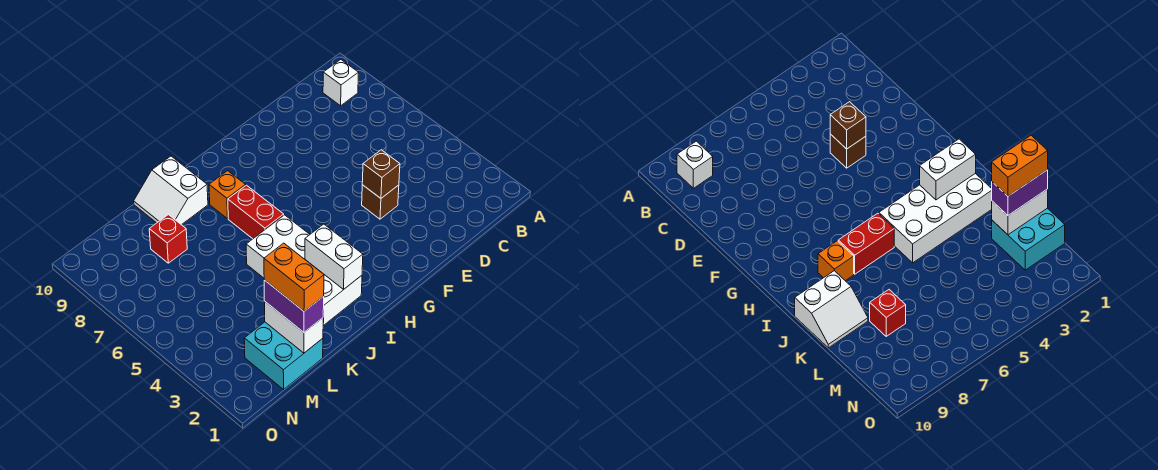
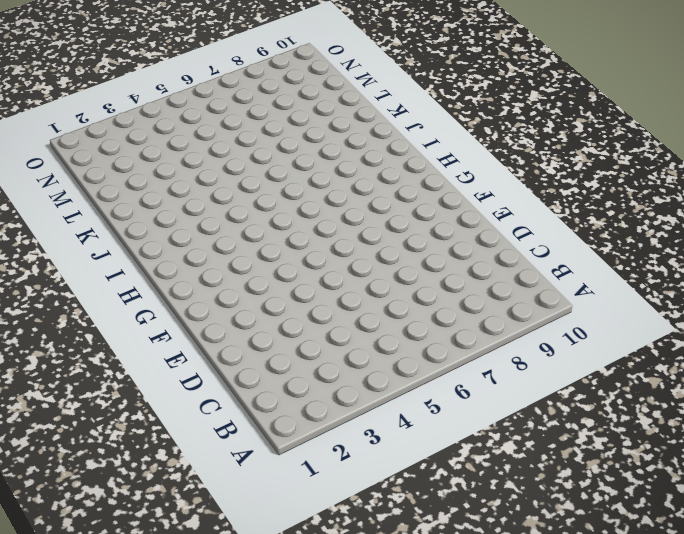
none -> white 1x1 brick [323,60,359,106]
none -> brown 1x1 brick [362,185,399,219]
none -> white 2x4 brick [246,215,362,326]

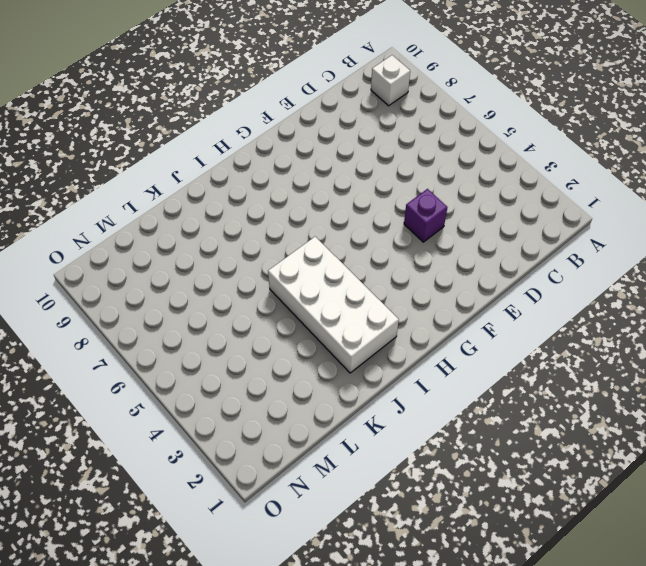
purple 1x1 brick [404,189,447,242] -> brown 1x1 brick [362,185,399,219]
none -> red 1x2 brick [228,185,284,239]
none -> orange 1x1 brick [209,171,246,219]
none -> white 2x2 slope [134,156,208,225]

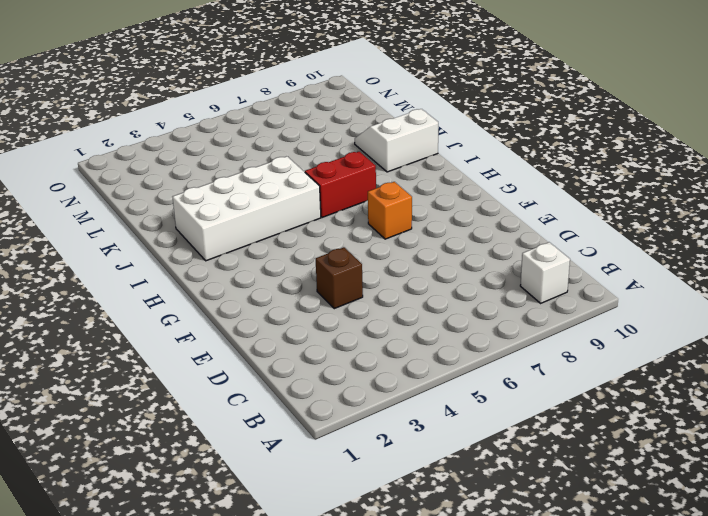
orange 1x1 brick [368,182,412,239] -> orange 1x1 brick moved to [209,171,246,219]
none -> cyan 2x2 brick [244,322,323,389]
none -> red 1x1 brick [149,215,187,263]
none -> brown 1x1 brick [362,150,400,198]

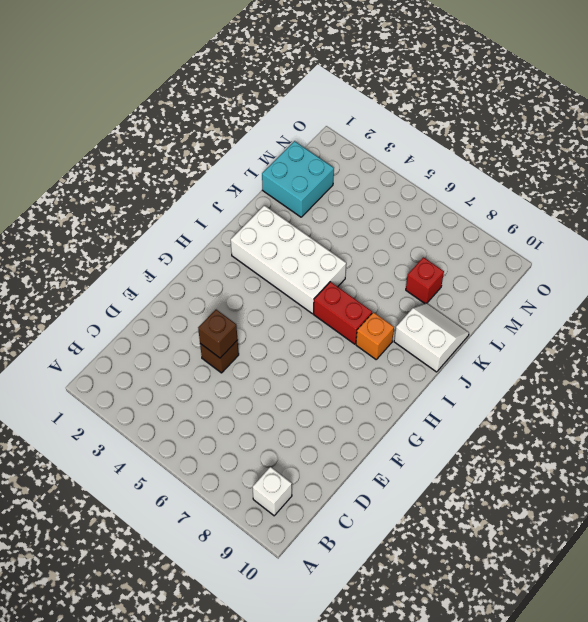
none -> white 1x2 brick [305,224,363,289]
none -> white 1x2 brick [265,302,323,353]
none -> purple 1x2 brick [264,280,324,332]

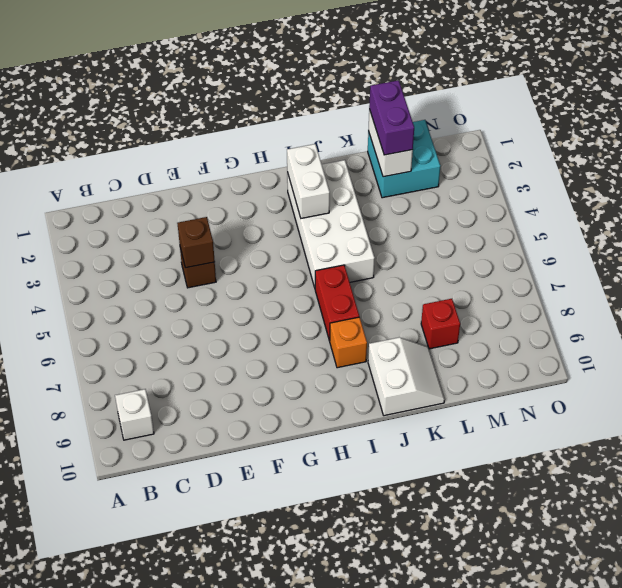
none -> orange 1x2 brick [264,243,324,311]

